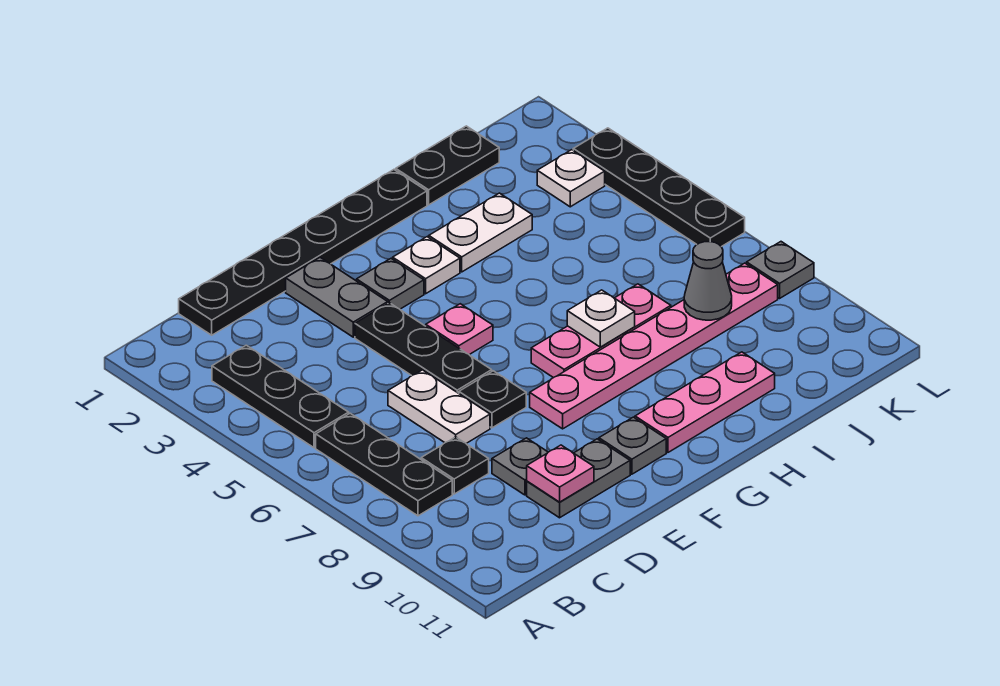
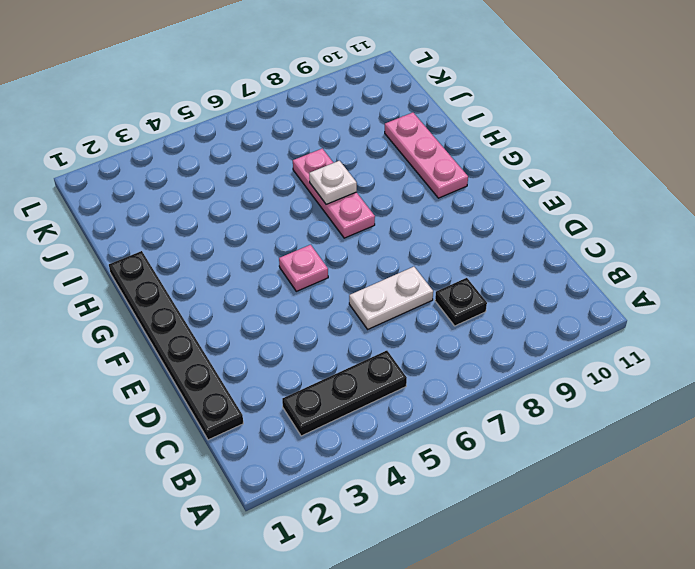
none -> black 1x3 plate [316,413,452,516]
none -> grey 1x1 plate [492,438,548,495]
none -> grey 1x2 plate [527,439,630,518]

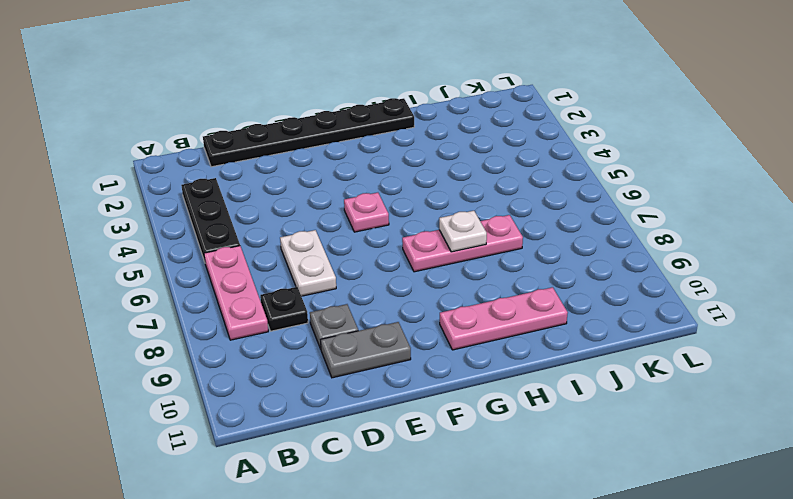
pink 1x3 plate [204,246,268,340] -> black 1x3 plate [316,413,452,516]
none -> grey 1x2 plate [286,258,388,337]
none -> black 1x3 plate [355,303,492,393]
none -> black 1x1 plate [459,371,526,428]

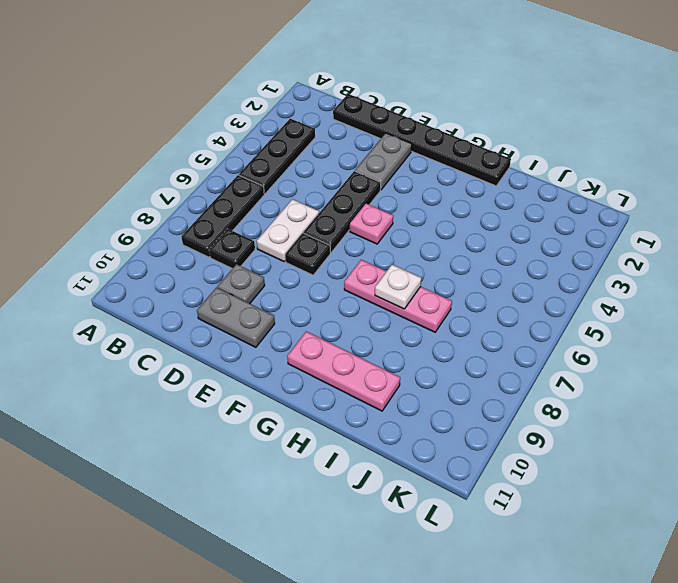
none -> grey 1x1 plate [357,259,424,309]
none -> pink 1x6 plate [530,263,778,429]
none -> grey 1x1 plate [599,417,666,474]

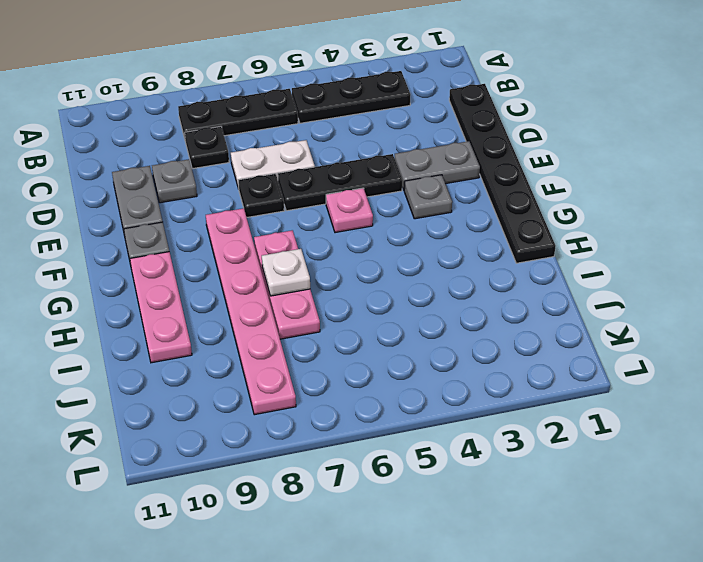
none -> white 1x1 plate [393,237,460,294]
none -> white 1x2 plate [429,193,532,272]
none -> black 1x2 plate [396,126,499,205]

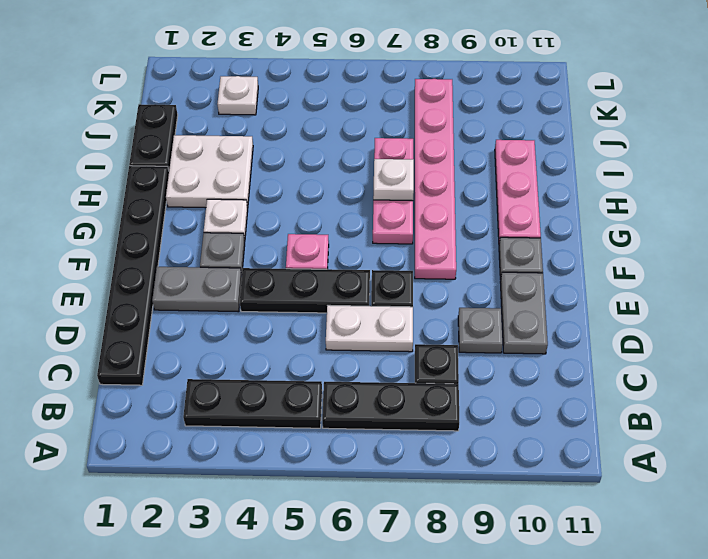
white 2x2 plate [166,135,253,208] -> white 1x2 plate [429,193,532,272]
none -> black 1x4 plate [573,128,745,247]
none -> grey 1x1 plate [747,242,814,298]
none -> pink 1x1 plate [527,445,594,502]

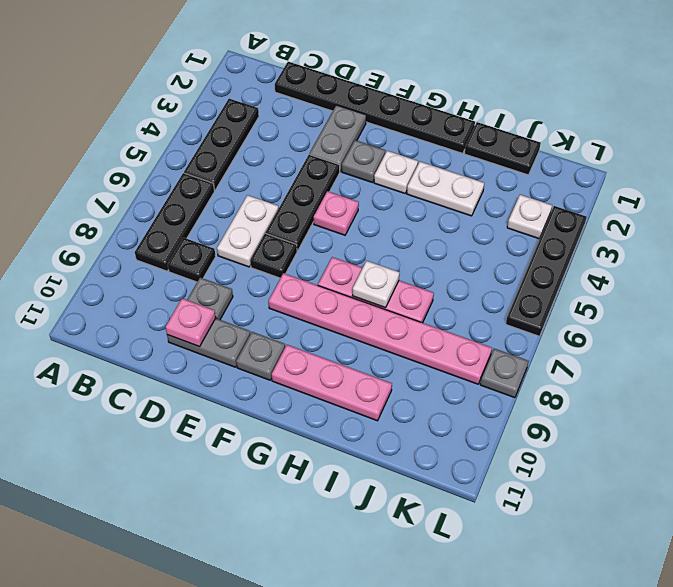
none -> grey 1x1 cone [684,242,732,320]

